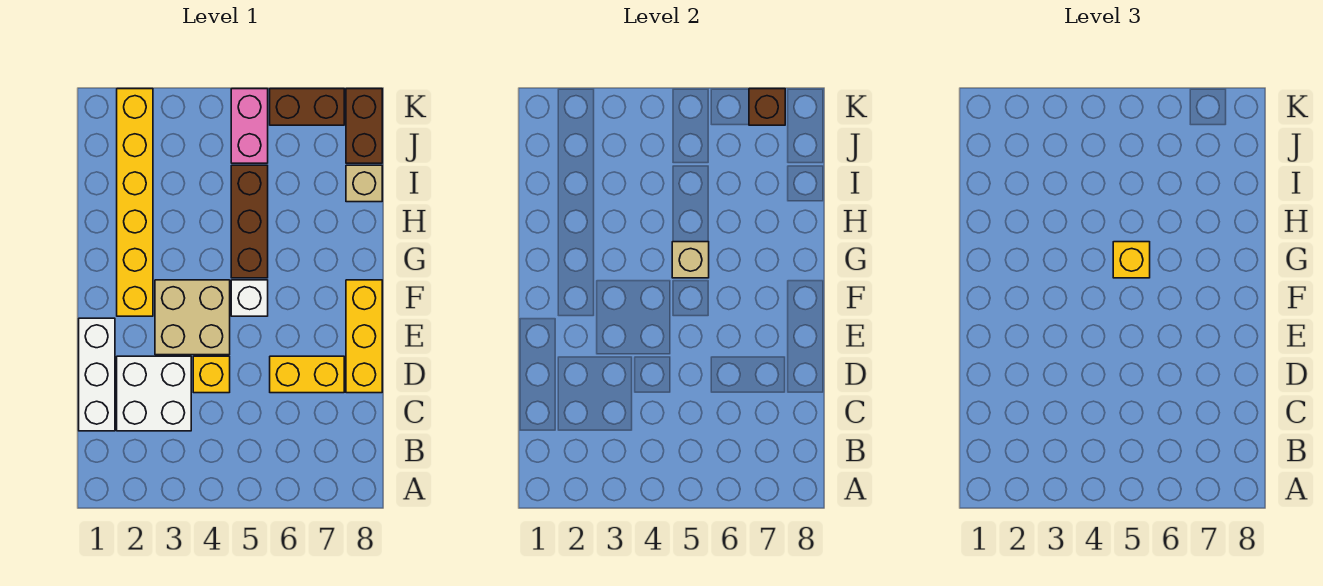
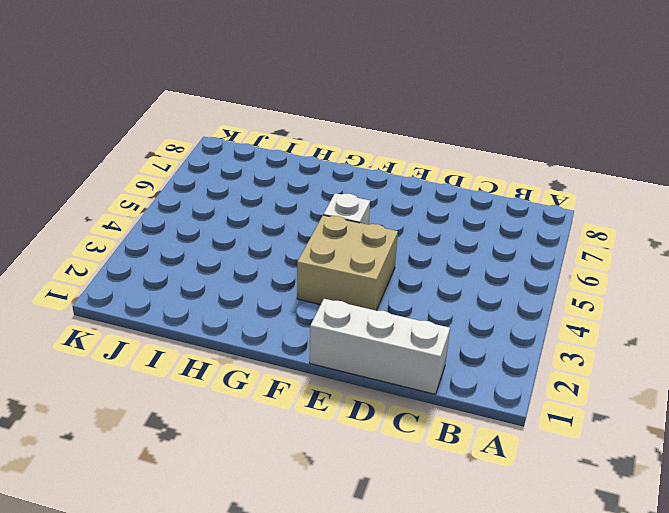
none -> white 2x2 brick [117,356,191,431]
none -> yellow 1x1 brick [193,356,230,393]
none -> yellow 1x2 brick [270,356,344,393]

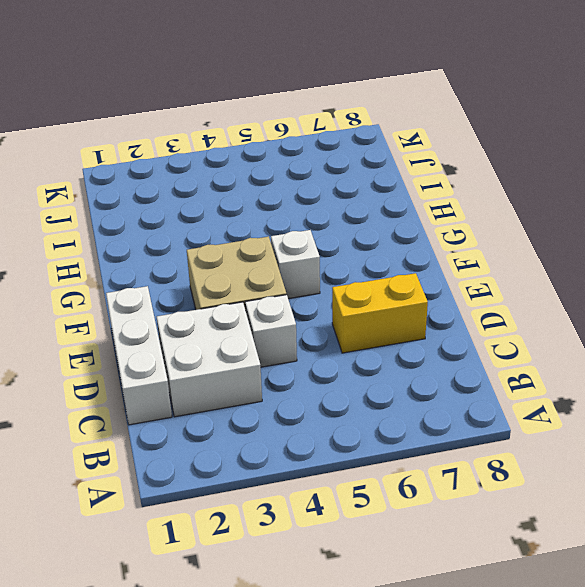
white 1x1 brick [245,295,297,367] -> yellow 1x1 brick [193,356,230,393]
none -> yellow 1x3 brick [346,280,382,393]
none -> yellow 1x6 brick [117,89,153,316]
none -> brown 1x3 brick [231,165,268,278]

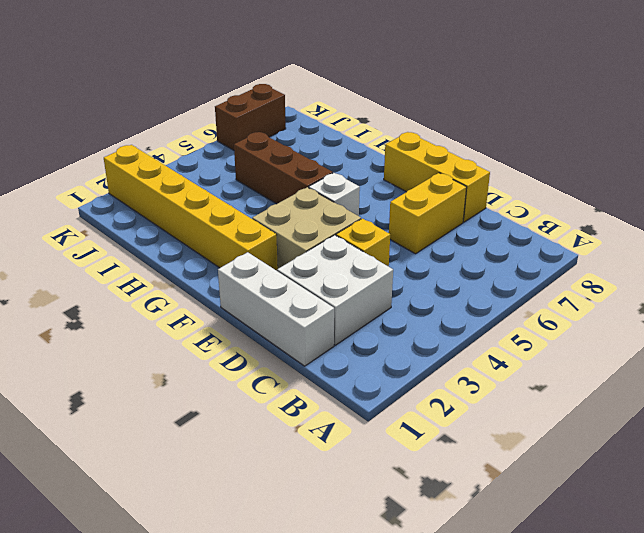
none -> tan 1x1 brick [346,165,382,202]
none -> pink 1x2 brick [231,89,268,163]
none -> brown 1x2 brick [346,89,382,163]

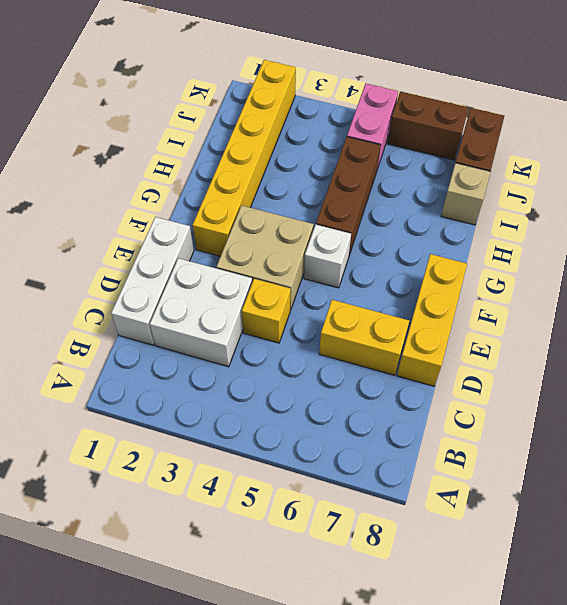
none -> tan 1x1 brick [672,242,709,278]
none -> brown 1x1 brick [749,89,785,125]
none -> yellow 1x1 brick [1113,242,1150,278]

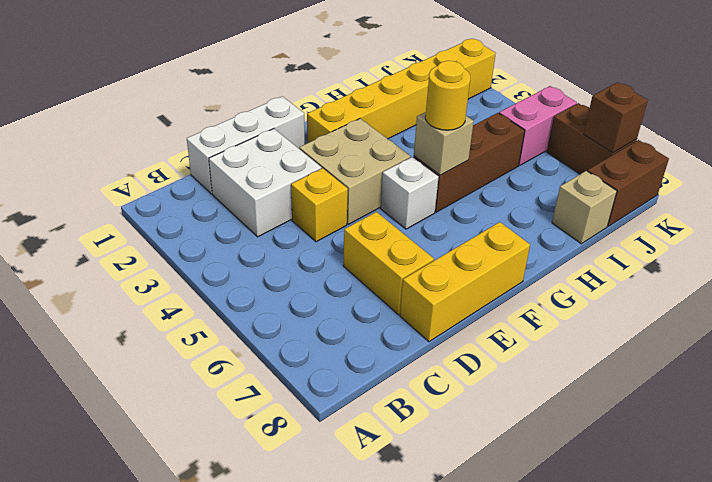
yellow 1x1 round brick [425,61,470,130] -> yellow 1x1 brick [1113,242,1150,278]

